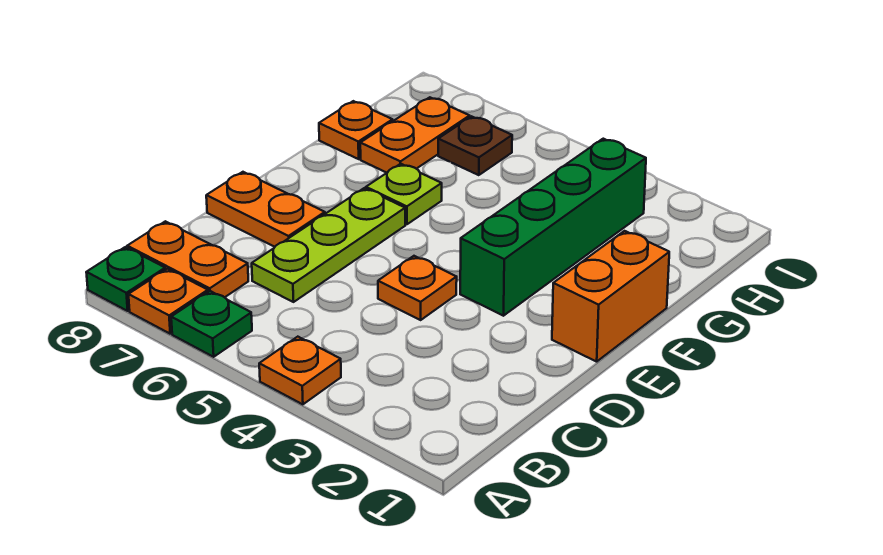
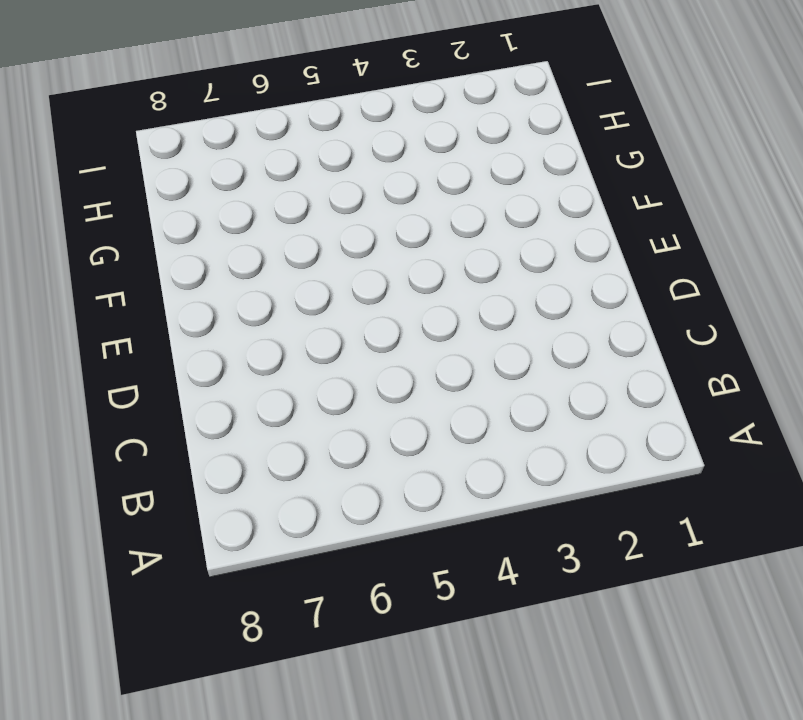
none -> orange 1x1 plate [259,337,341,404]
none -> green 1x1 plate [171,291,252,357]
none -> orange 1x1 plate [128,269,208,334]

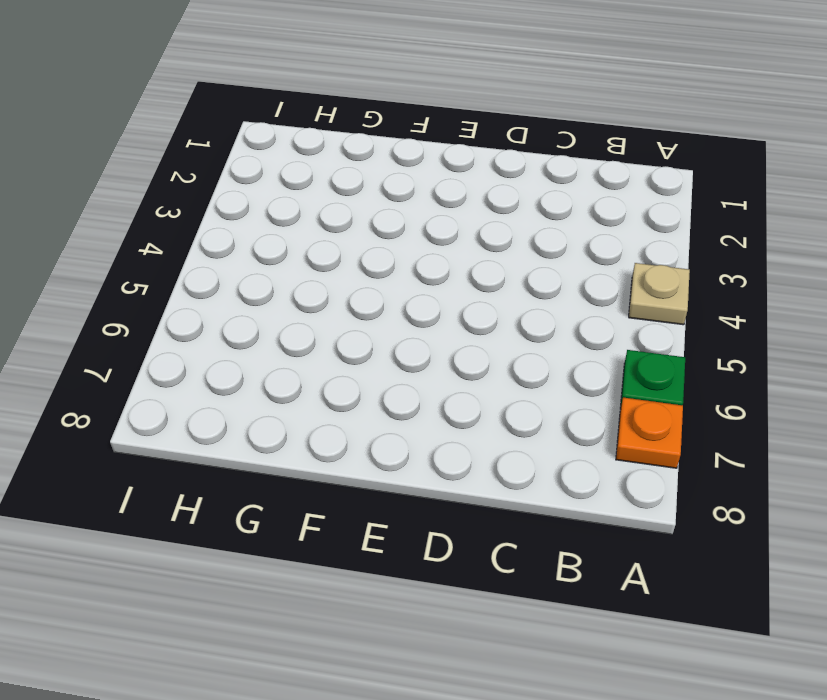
tan 1x1 plate [629,263,690,325] -> orange 1x1 plate [259,337,341,404]
none -> green 1x1 plate [86,247,165,311]
none -> orange 1x2 plate [127,221,248,297]
none -> lime 1x3 plate [252,188,405,302]

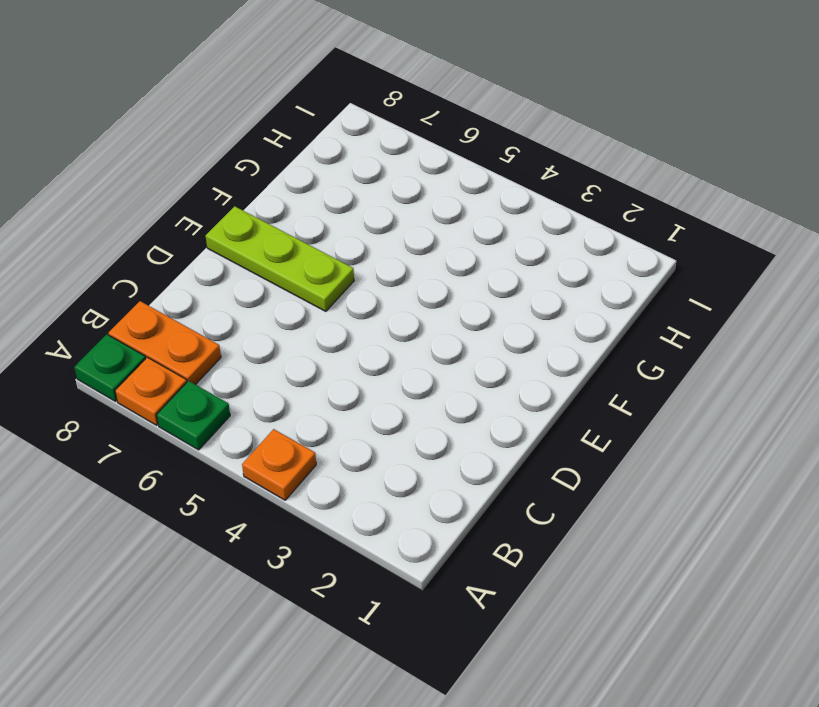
lime 1x3 plate [206,206,354,311] -> lime 1x3 plate turned to [252,188,405,302]
none -> orange 1x1 plate [378,256,457,320]
none -> orange 1x2 plate [206,172,325,247]
none -> orange 1x2 brick [552,231,669,362]

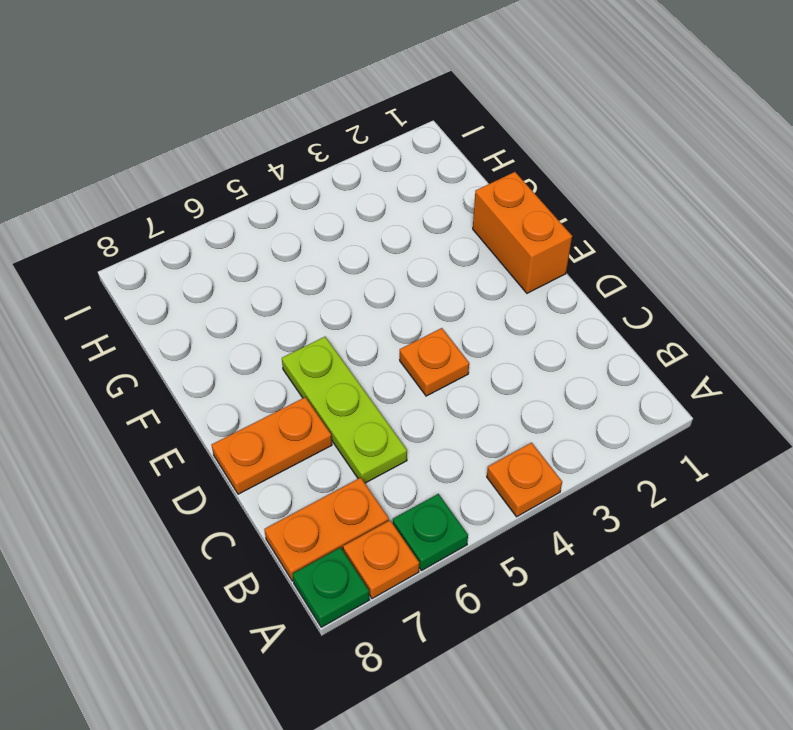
none -> green 1x4 brick [460,139,646,316]
none -> lime 1x1 plate [366,164,442,224]
none -> orange 1x2 plate [360,97,470,173]

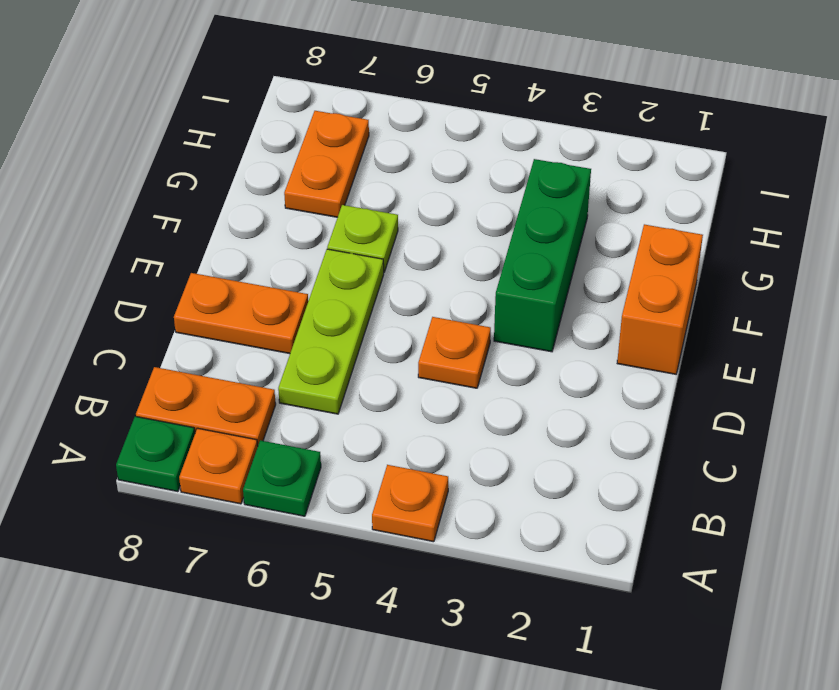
green 1x3 brick [494,159,591,352] -> green 1x4 brick [460,139,646,316]
none -> orange 1x1 plate [319,101,393,159]
none -> brown 1x1 plate [438,116,512,175]

